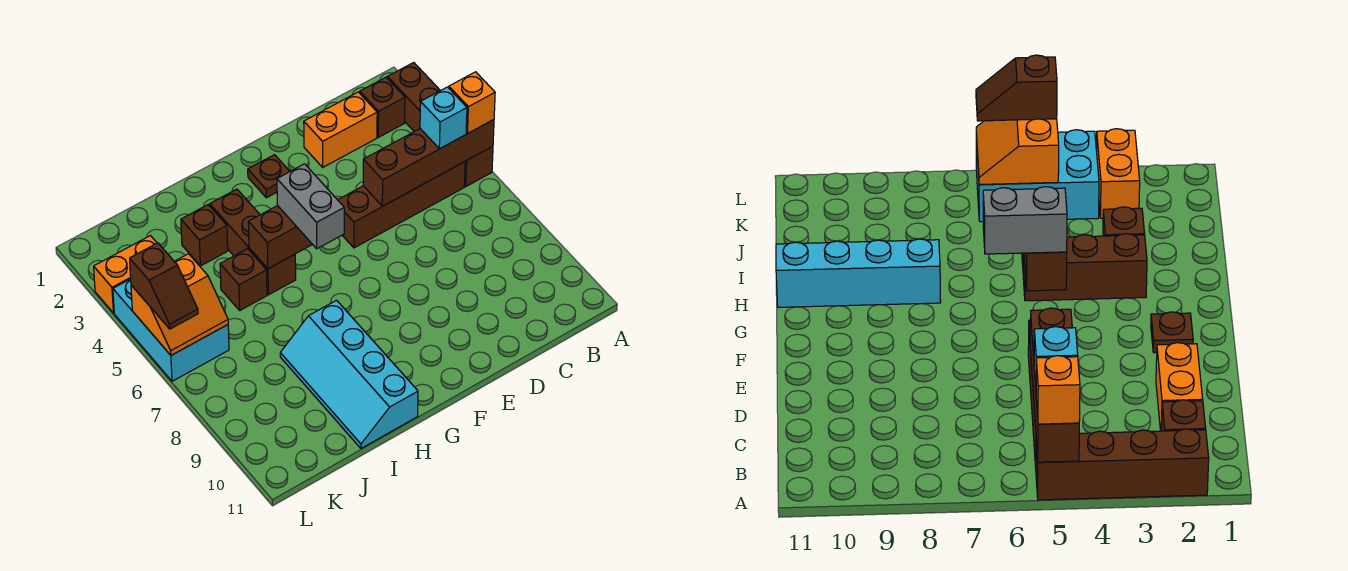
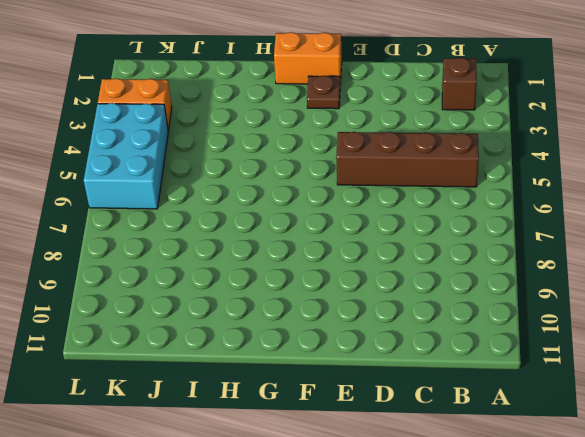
orange 1x2 brick [274,32,342,84] -> orange 1x2 brick moved to [304,92,377,167]
none -> brown 1x4 brick [387,63,493,186]
none -> brown 1x3 brick [210,189,296,295]
none -> cyan 2x4 slope [280,300,418,448]

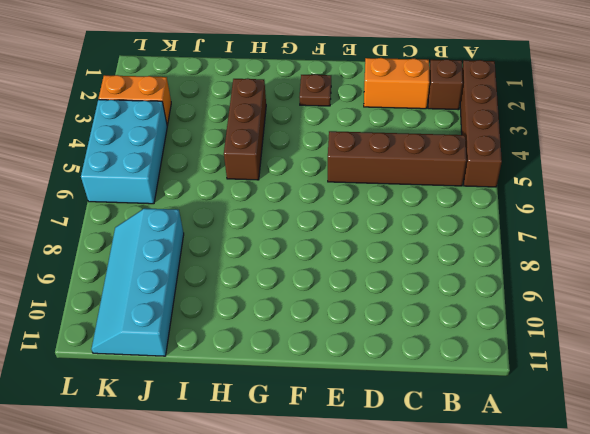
cyan 2x4 slope [91,208,184,356] -> cyan 2x4 slope moved to [280,300,418,448]
none -> brown 1x1 brick [181,205,228,266]
none -> brown 1x1 brick [220,249,267,310]
none -> brown 1x4 brick [363,120,494,206]

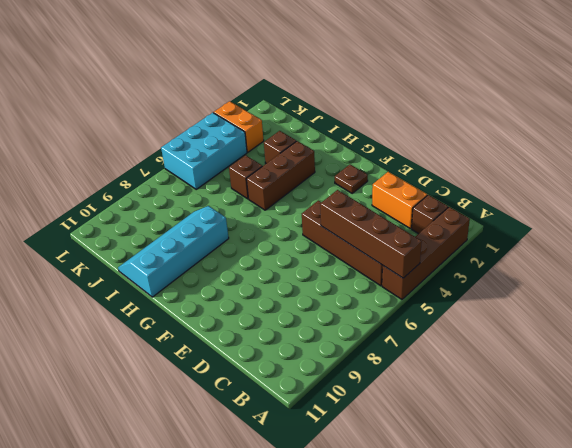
none -> brown 1x2 brick [248,206,313,269]
none -> orange 2x2 slope [131,254,228,355]
none -> orange 1x1 brick [449,72,495,133]

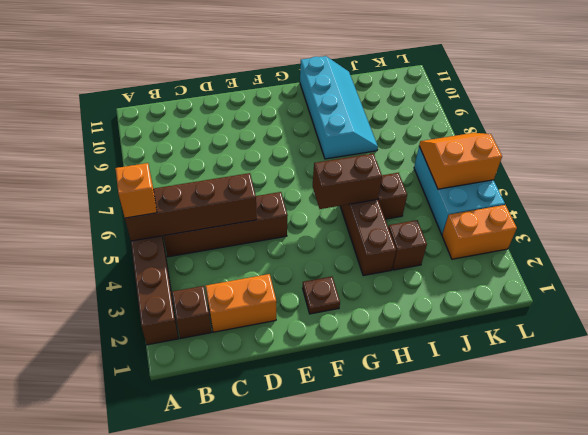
none -> cyan 1x1 brick [420,87,467,149]
none -> grey 1x2 brick [277,164,344,249]
none -> brown 1x2 slope [130,243,198,329]

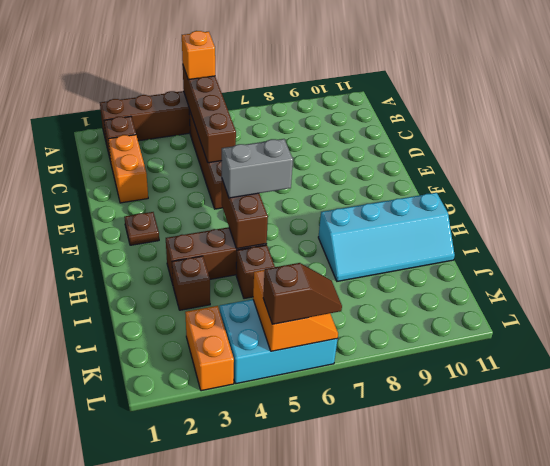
none -> cyan 1x1 brick [420,87,467,149]

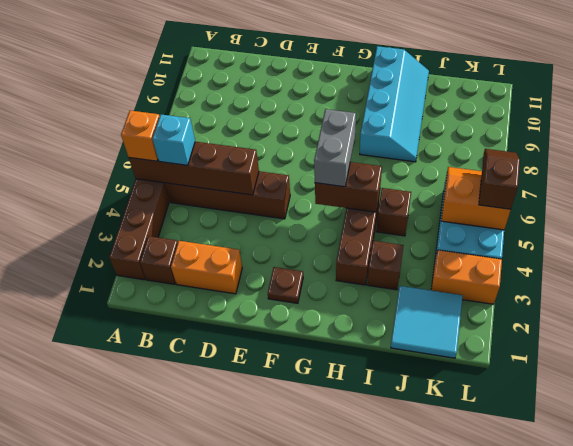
cyan 2x2 tile [391,286,463,358] -> none

